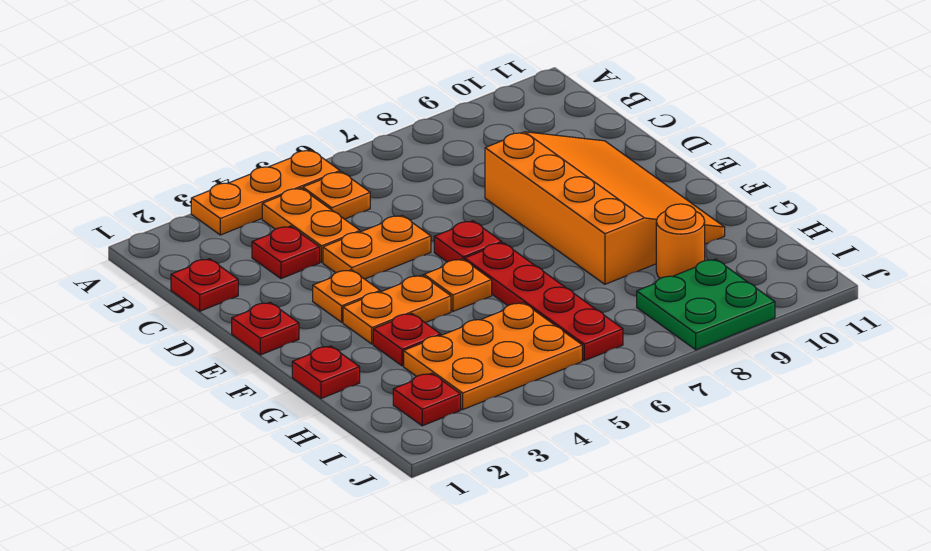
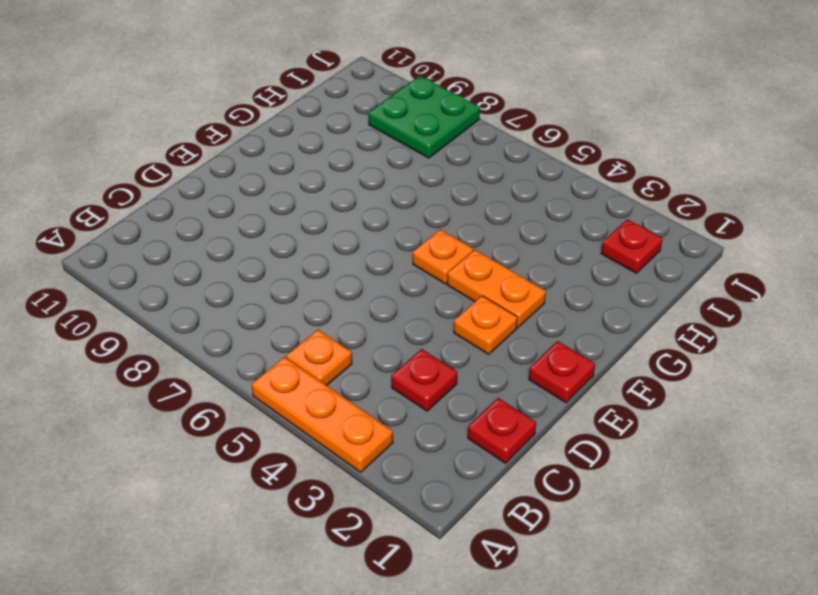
none -> orange 1x2 plate [262,188,360,262]
none -> orange 1x2 plate [323,215,431,279]
none -> orange 3x4 slope [485,132,725,284]

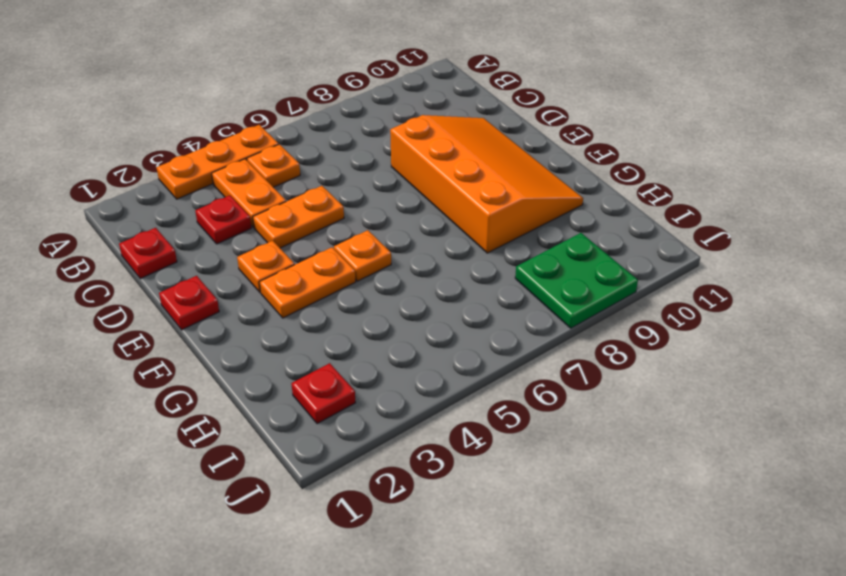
none -> red 1x1 plate [434,221,502,262]
none -> red 1x4 plate [465,243,623,361]
none -> red 1x1 plate [292,346,360,399]

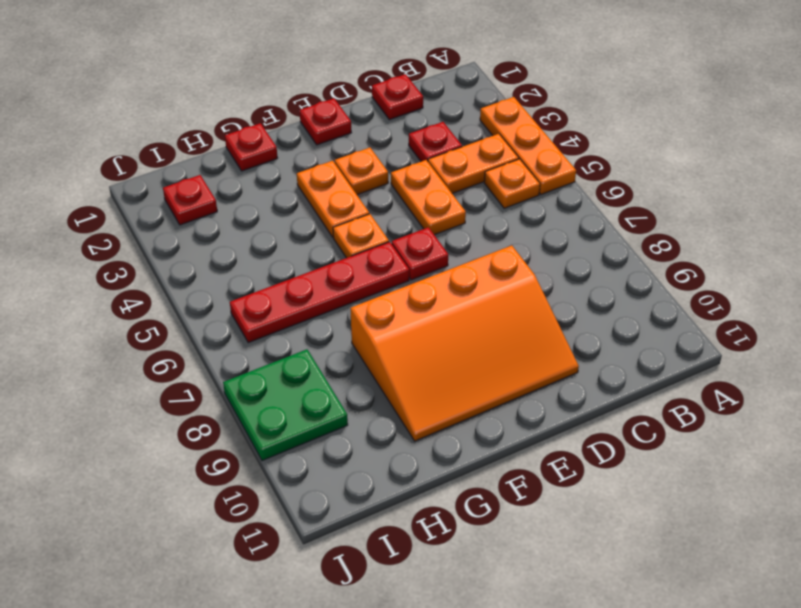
none -> red 1x1 plate [373,313,441,366]
none -> orange 2x3 plate [404,303,582,409]
none -> orange 1x1 round brick [656,204,705,278]

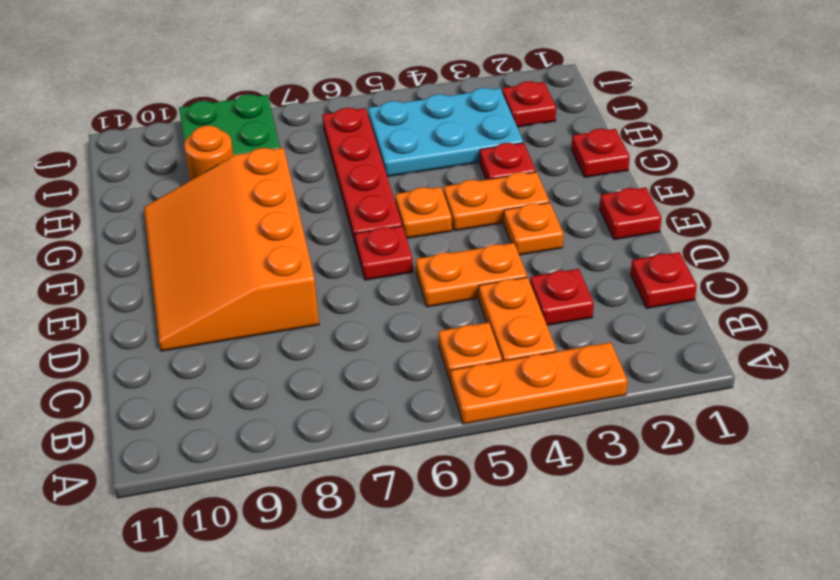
cyan 2x3 plate [368,88,523,177] -> orange 2x3 plate [404,303,582,409]

